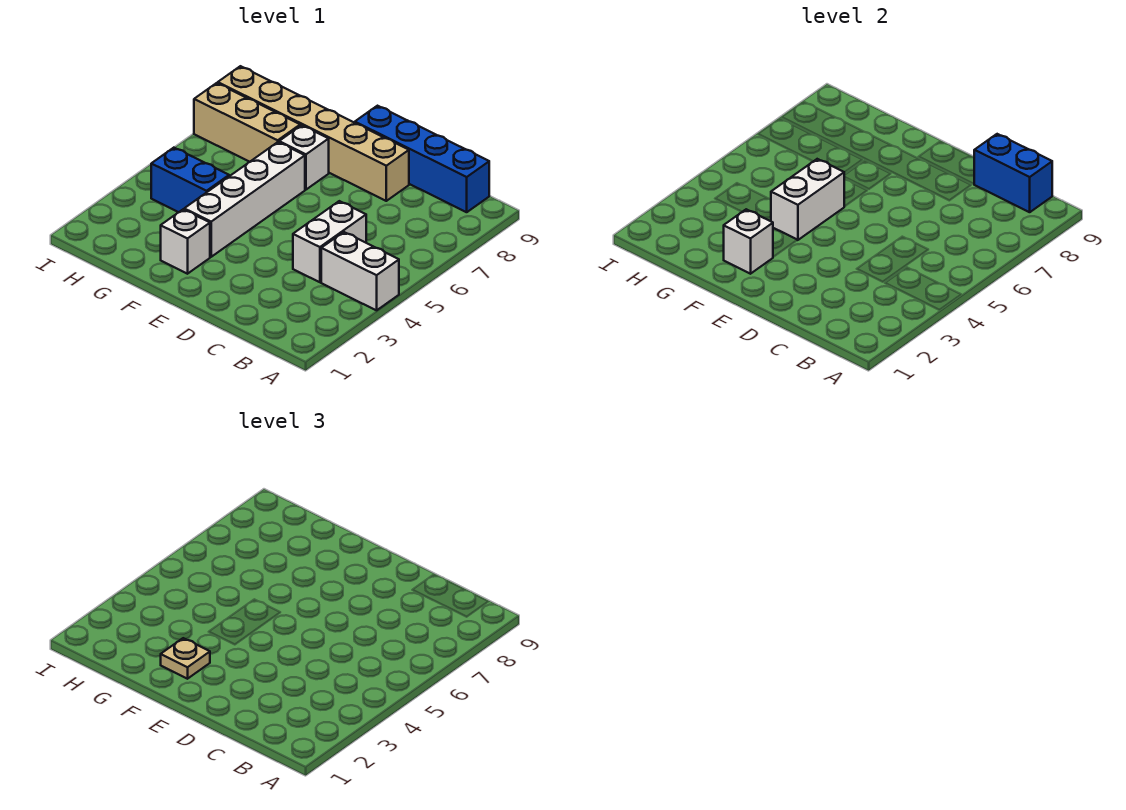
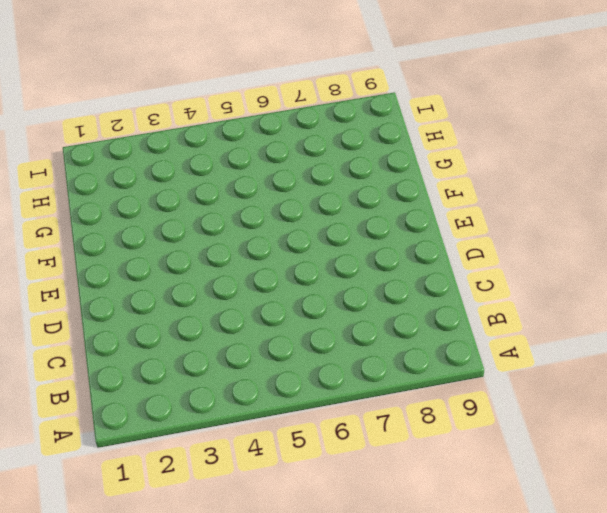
none -> white 1x2 brick [321,232,399,310]
none -> blue 1x4 brick [355,106,489,212]
none -> white 1x2 brick [293,201,366,282]

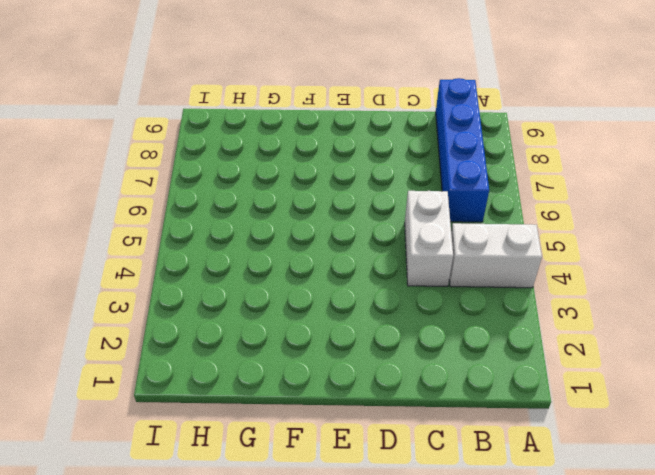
blue 1x4 brick [436,78,489,222] -> blue 1x4 brick turned to [355,106,489,212]
none -> tan 1x6 brick [218,66,409,201]
none -> white 1x1 brick [161,209,210,274]
none -> white 1x4 brick [184,142,305,257]

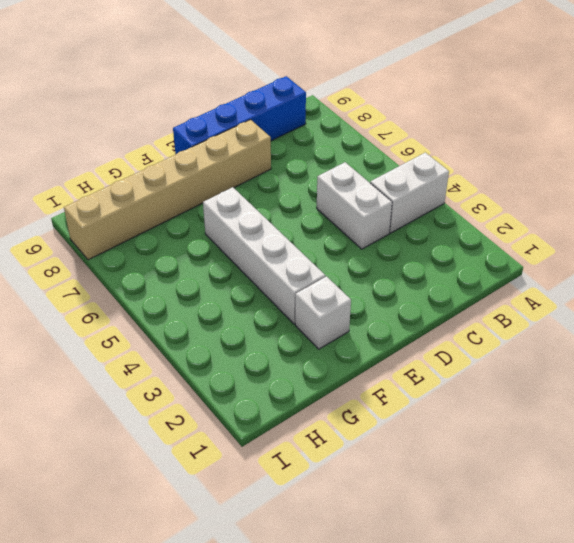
none -> white 1x1 brick [279,125,329,190]
none -> blue 1x2 brick [151,148,229,212]
none -> tan 1x3 brick [194,83,300,162]

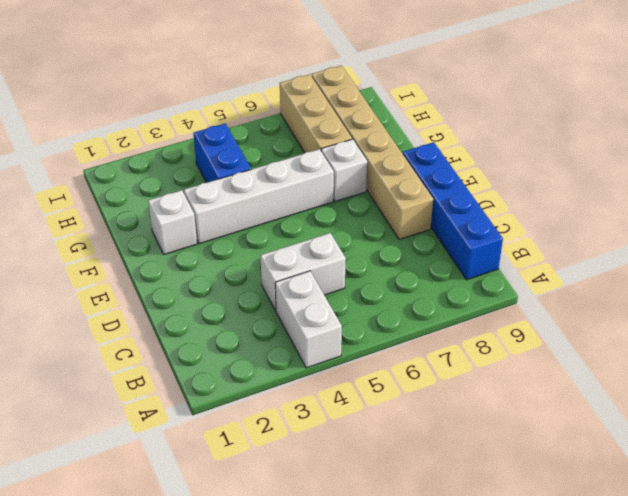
none -> blue 1x2 brick [974,134,1052,212]
none -> white 1x1 brick [724,209,773,274]
none -> white 1x2 brick [771,159,844,240]

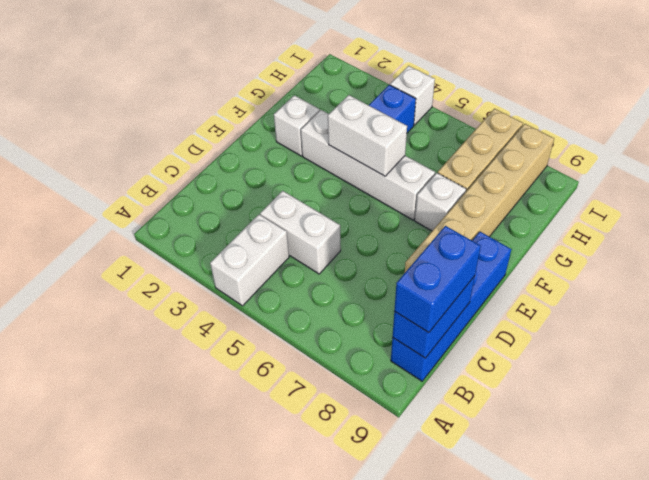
blue 1x2 brick [394,226,481,333] -> none
white 1x1 brick [390,66,435,125] -> white 1x1 brick moved to [724,209,773,274]
none -> tan 1x1 plate [161,638,210,679]

